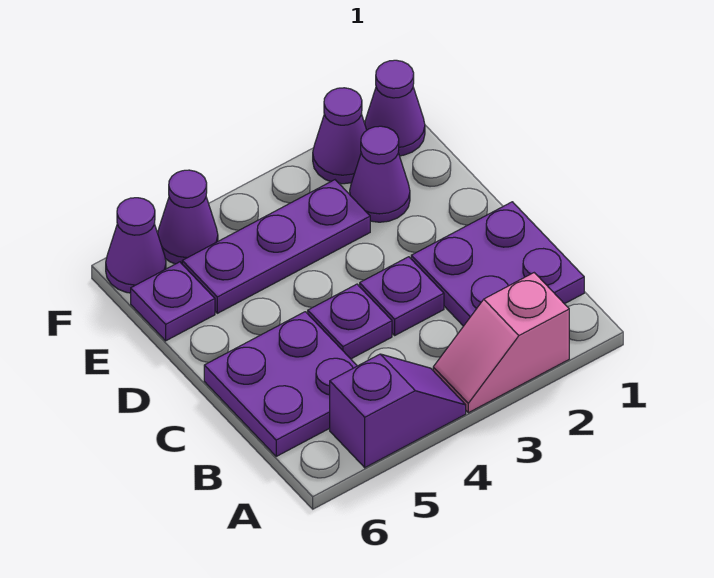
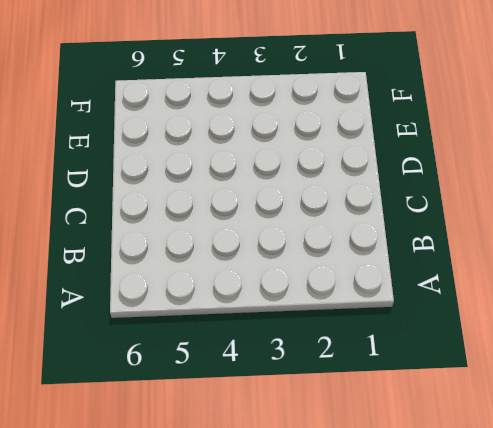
none -> pink 1x2 slope [433,273,569,413]
none -> purple 1x2 slope [330,354,466,468]
none -> purple 2x2 plate [411,202,584,326]

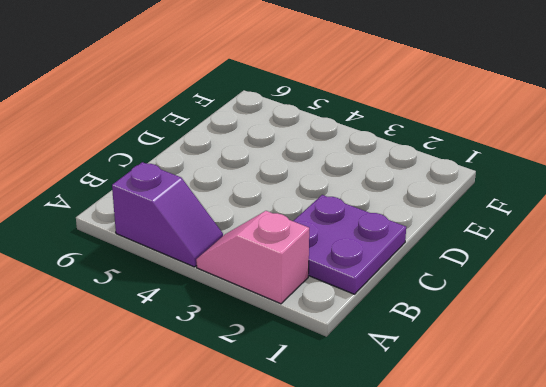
none -> purple 2x2 plate [204,312,357,456]
none -> purple 1x1 plate [360,257,444,335]
none -> purple 1x1 plate [308,284,392,359]

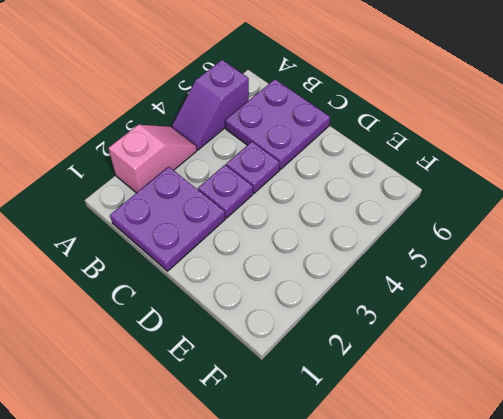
none -> purple 1x1 cone [350,126,410,222]
none -> purple 1x3 plate [182,180,370,313]
none -> purple 1x1 plate [131,262,215,341]

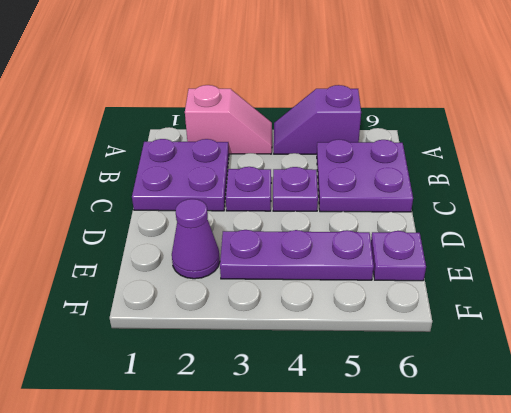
none -> purple 1x1 cone [365,60,425,156]
none -> purple 1x1 cone [313,88,367,184]
none -> purple 1x1 cone [158,170,218,264]

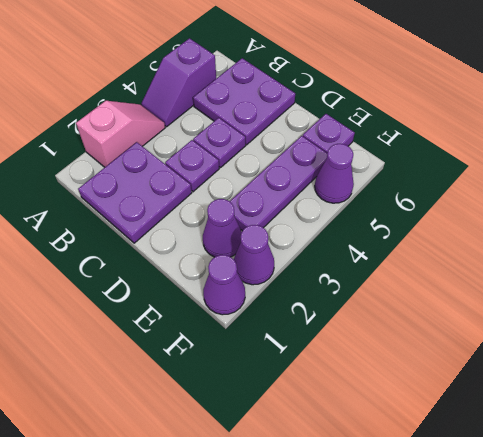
none -> purple 1x1 cone [106,198,166,293]

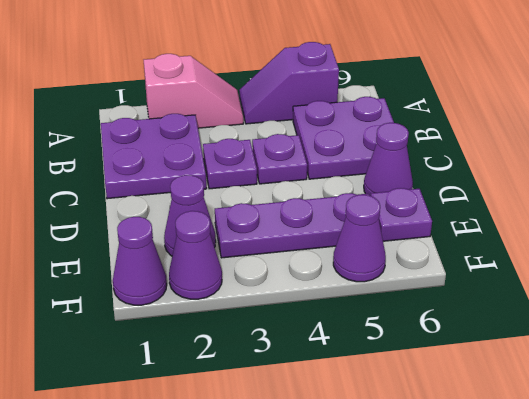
purple 1x1 cone [364,123,413,196] -> purple 1x1 cone moved to [106,198,166,293]

